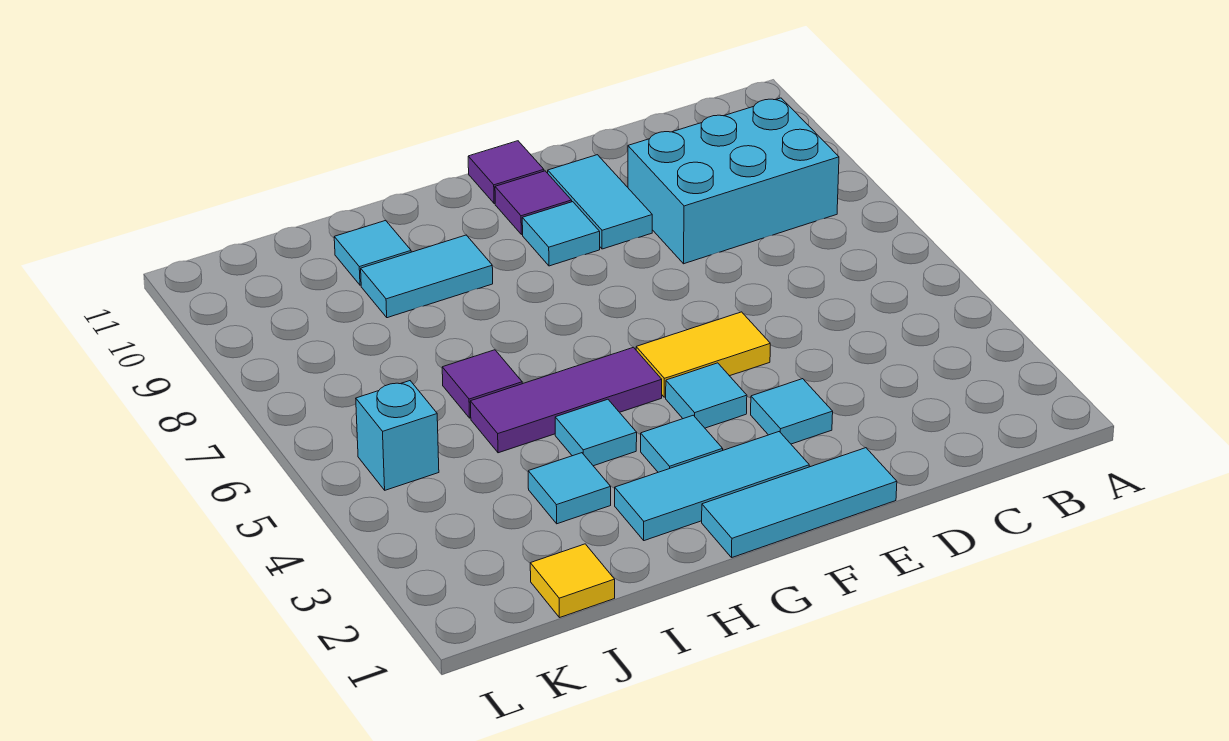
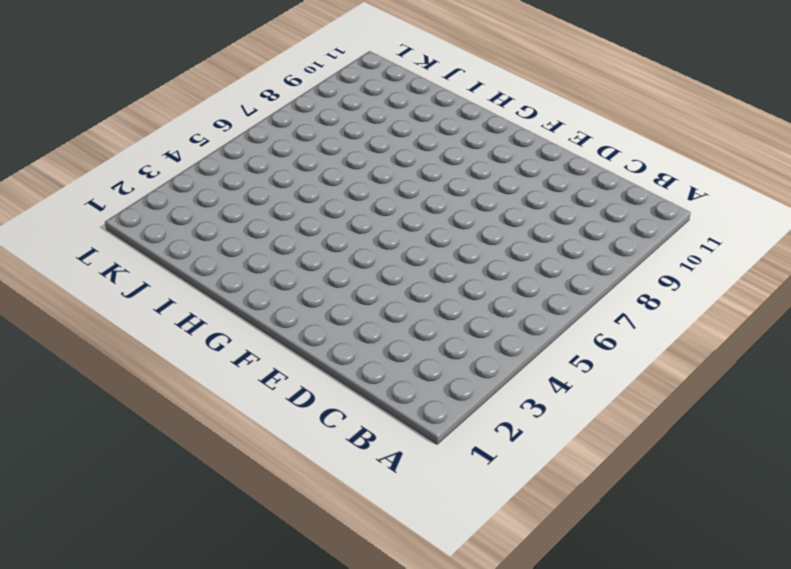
none -> cyan 2x3 brick [628,98,839,264]
none -> cyan 1x3 tile [702,448,897,557]
none -> cyan 1x1 tile [751,379,833,444]

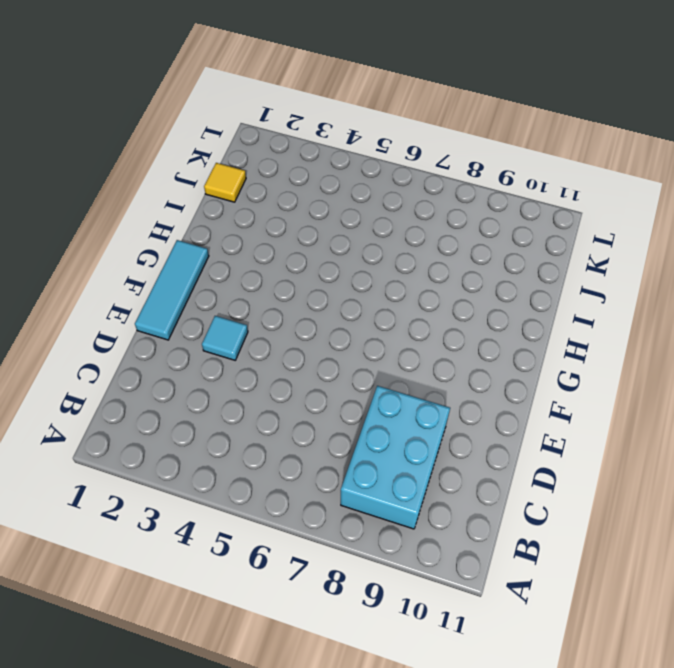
none -> yellow 1x2 tile [636,312,770,397]
none -> cyan 1x2 tile [548,155,652,249]
none -> cyan 1x3 tile [615,432,809,541]

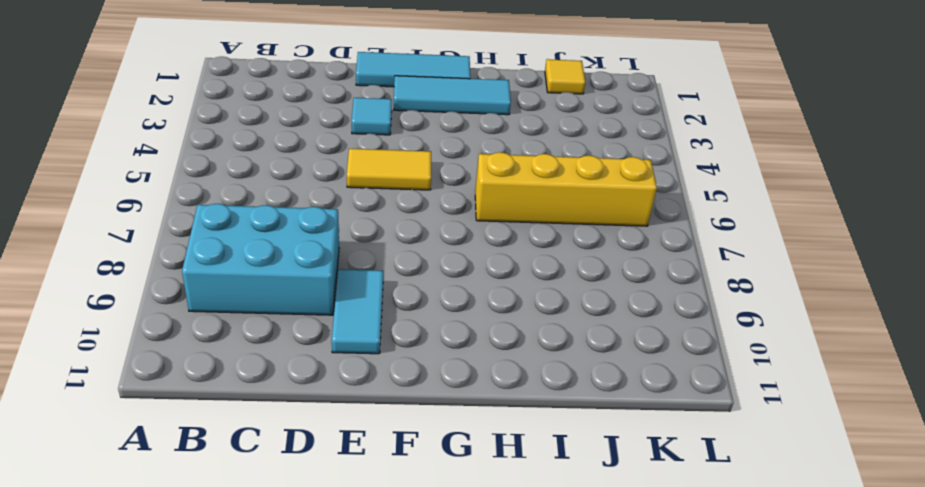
yellow 1x4 brick [475,152,657,226] -> purple 1x1 tile [442,350,522,418]
none -> cyan 1x1 tile [666,363,747,428]
none -> cyan 1x1 tile [522,202,600,266]
none -> purple 1x1 tile [495,171,572,234]

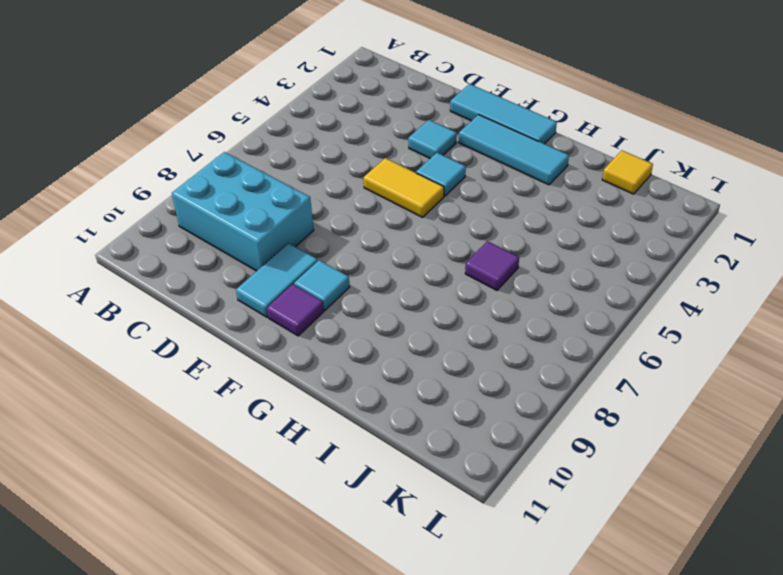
none -> purple 1x1 tile [468,141,544,204]
none -> cyan 1x1 tile [641,415,723,472]
none -> purple 1x3 tile [470,347,662,453]

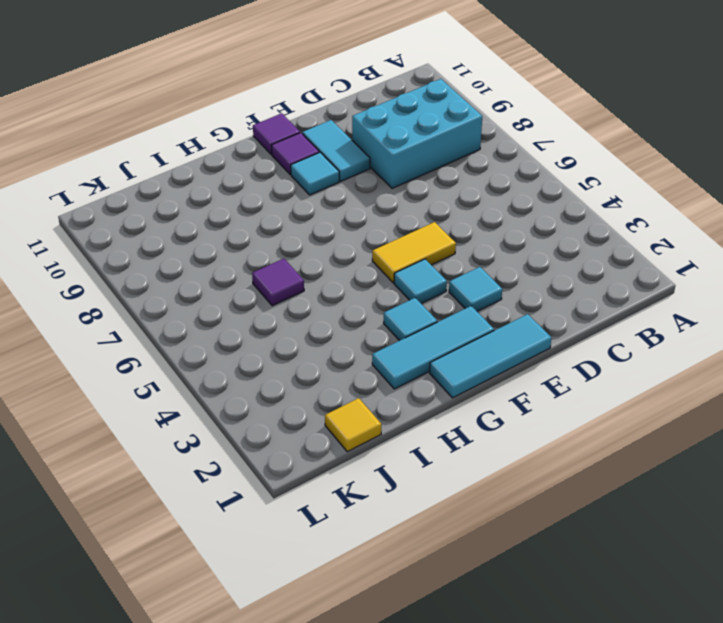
none -> purple 1x3 tile [470,347,662,453]
none -> cyan 1x1 tile [555,399,637,466]
none -> cyan 1x2 tile [361,235,493,318]

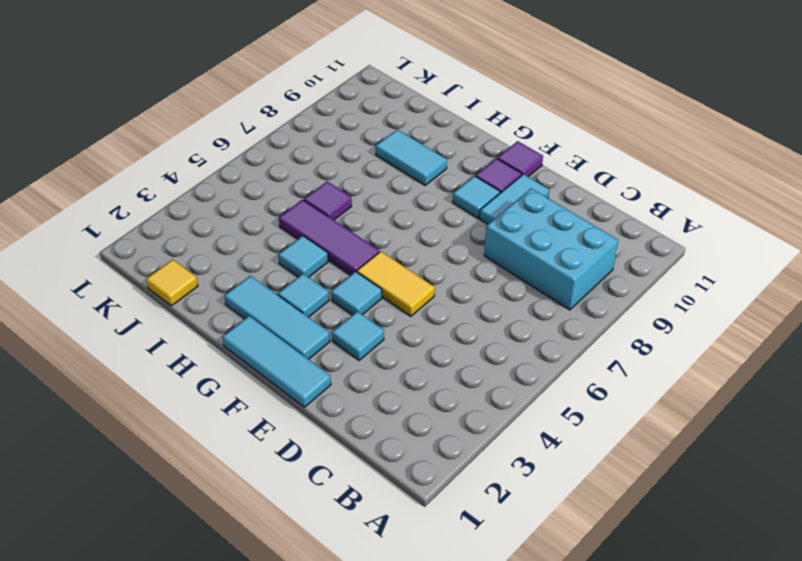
none -> cyan 1x1 tile [528,453,611,524]
none -> cyan 1x1 tile [334,221,411,285]
none -> cyan 1x1 brick [356,381,439,490]

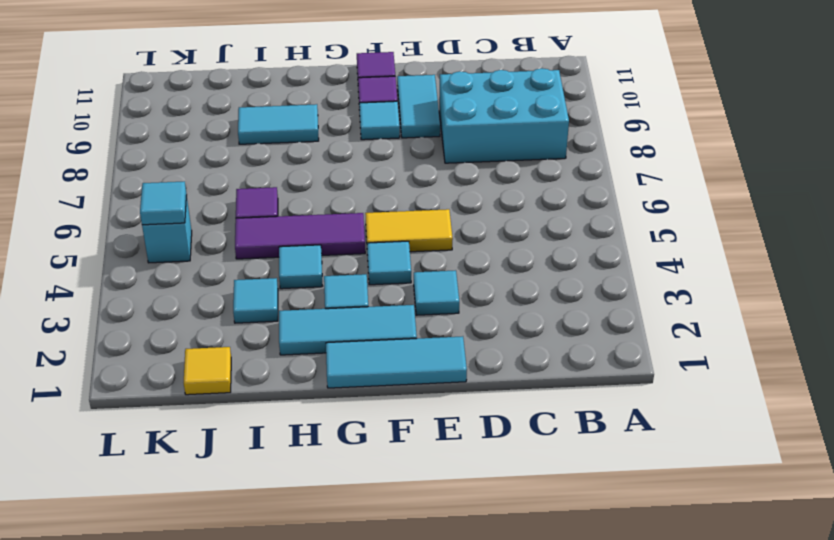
cyan 1x1 tile [140,181,187,225] -> cyan 1x1 tile moved to [334,221,411,285]

